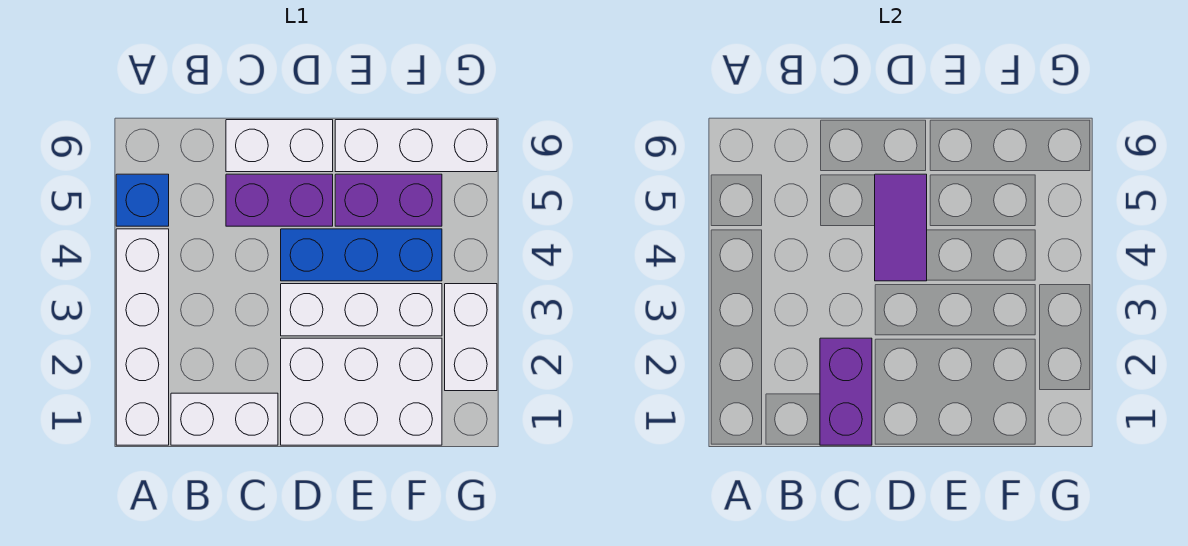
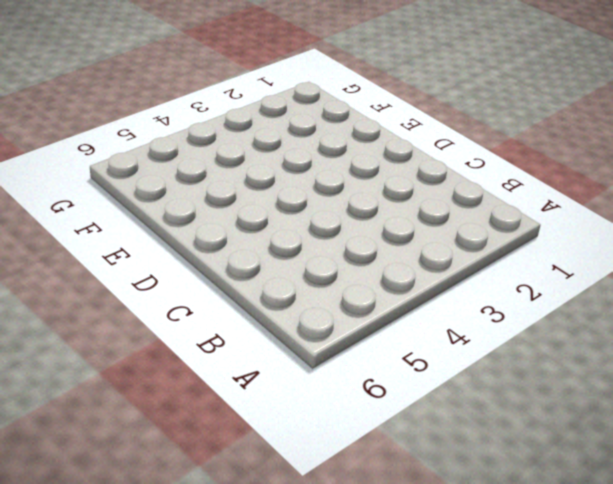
none -> white 1x4 brick [116,229,169,445]
none -> blue 1x1 brick [116,174,169,226]
none -> white 1x2 brick [171,393,278,445]

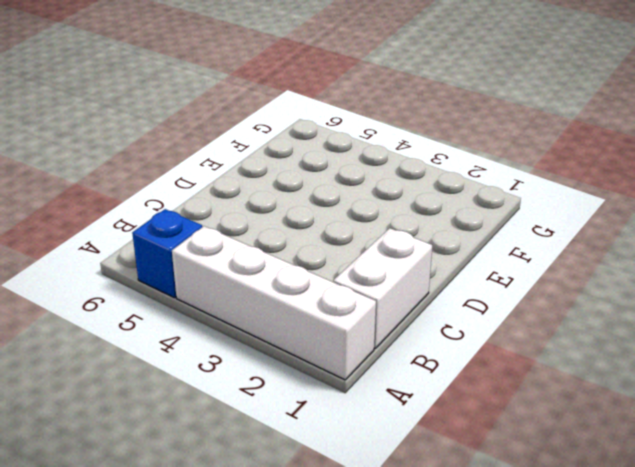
none -> purple 1x2 brick [226,174,333,226]
none -> white 1x2 brick [226,120,333,172]
none -> white 2x3 brick [281,338,442,445]

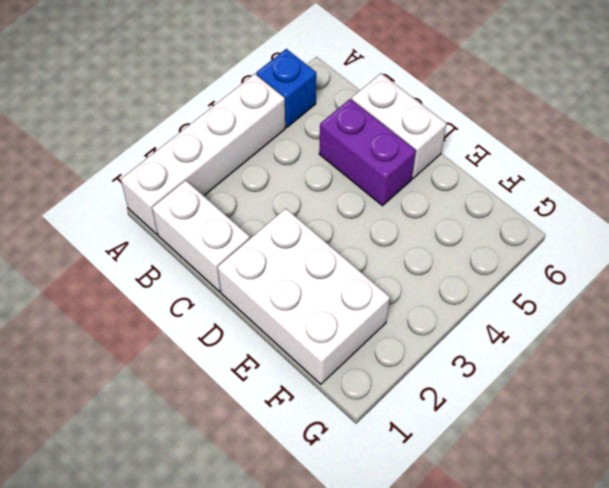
none -> white 1x3 brick [281,284,442,336]
none -> blue 1x3 brick [281,229,442,281]
none -> purple 1x2 brick [335,174,442,226]

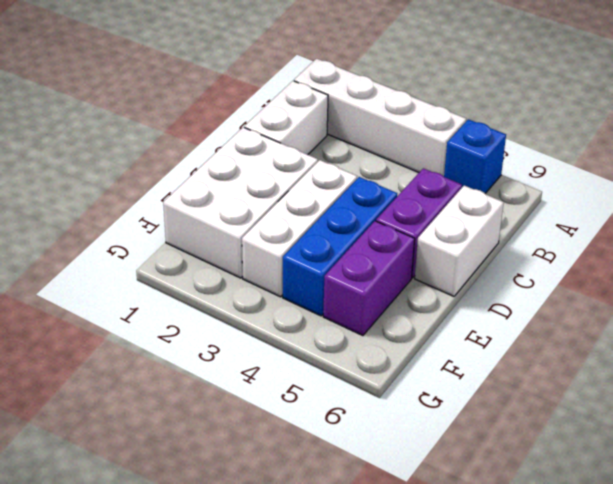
none -> white 1x3 brick [335,120,497,172]
none -> white 1x2 brick [445,284,497,391]
none -> purple 1x2 brick [820,338,872,445]

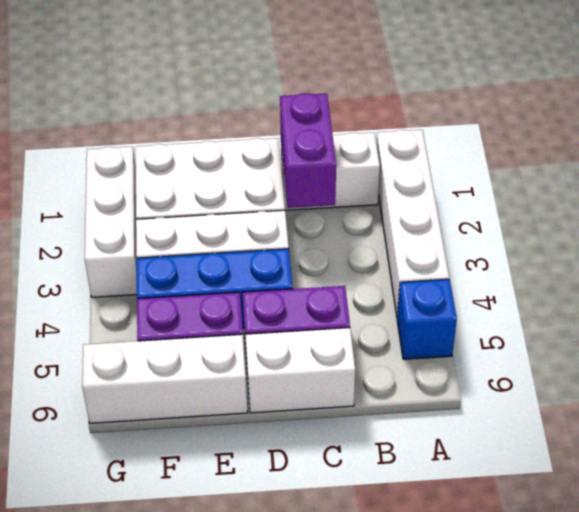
white 1x3 brick [85,147,137,297] -> white 1x2 brick [445,284,497,391]
none -> purple 1x2 tile [875,174,927,281]

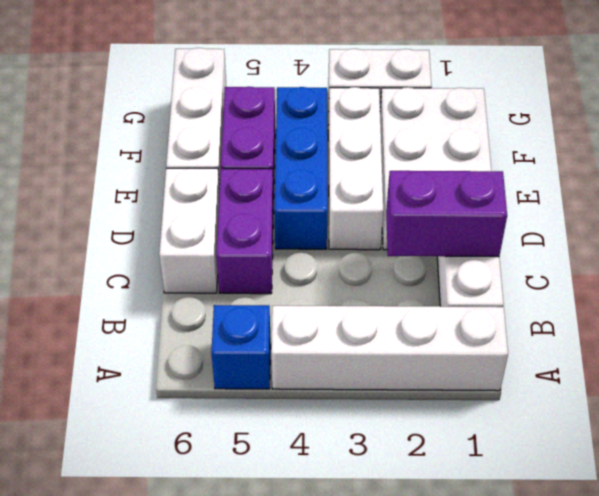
none -> purple 1x2 tile [875,174,927,281]

